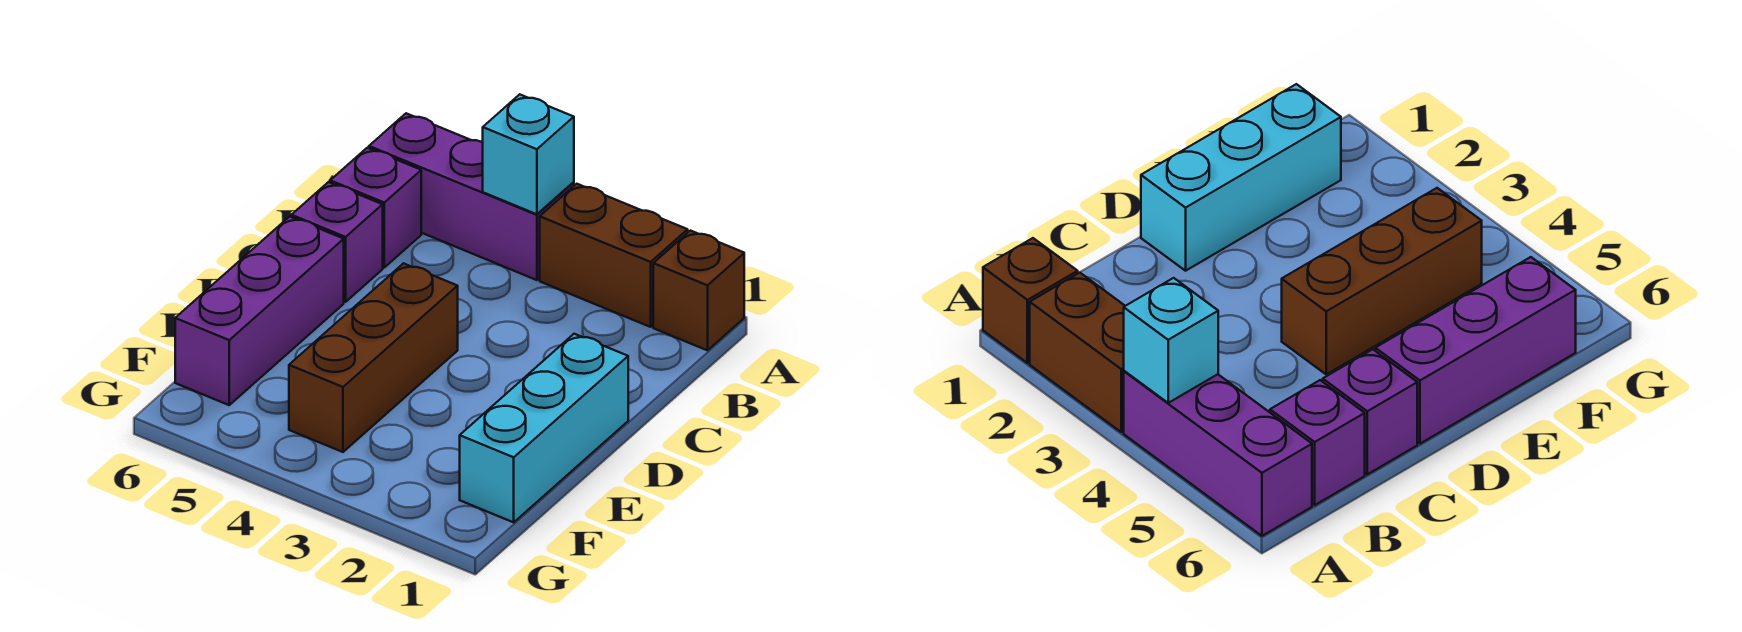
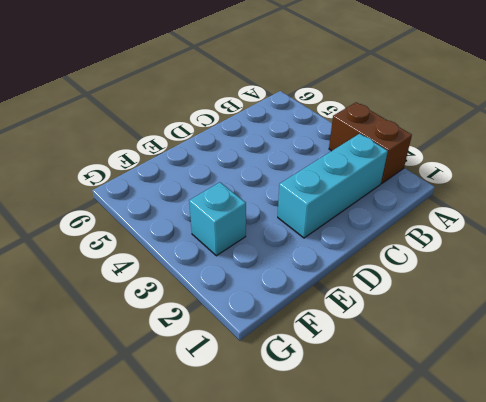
cyan 1x3 brick [278,134,388,238] -> cyan 1x3 brick moved to [460,334,628,522]
cyan 1x1 brick [189,182,246,256] -> cyan 1x1 brick moved to [483,94,574,214]
none -> brown 1x1 brick [653,231,744,350]
none -> purple 1x3 brick [369,113,574,280]

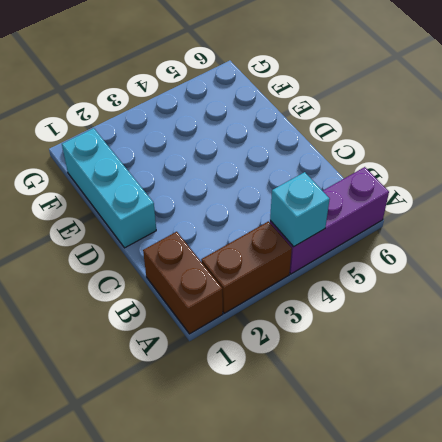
brown 1x2 brick [143,232,223,334] -> brown 1x1 brick [653,231,744,350]
none -> purple 1x1 brick [330,148,421,267]
none -> purple 1x1 brick [291,182,383,302]

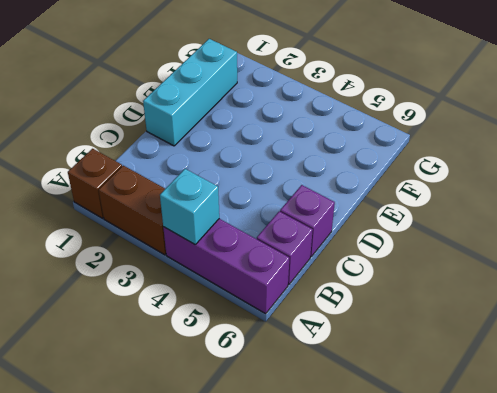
none -> brown 1x3 brick [289,263,458,452]
none -> purple 1x3 brick [175,217,344,405]

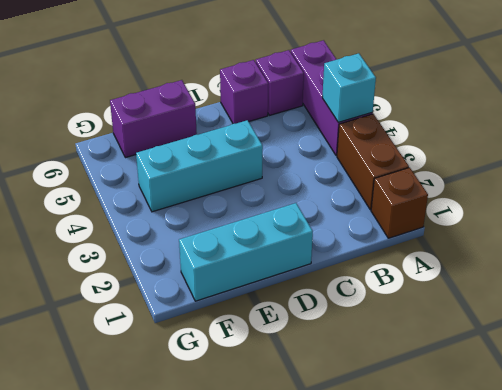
cyan 1x3 brick [136,120,263,212] -> brown 1x3 brick [289,263,458,452]
purple 1x2 brick [110,80,197,158] -> purple 1x3 brick [175,217,344,405]

